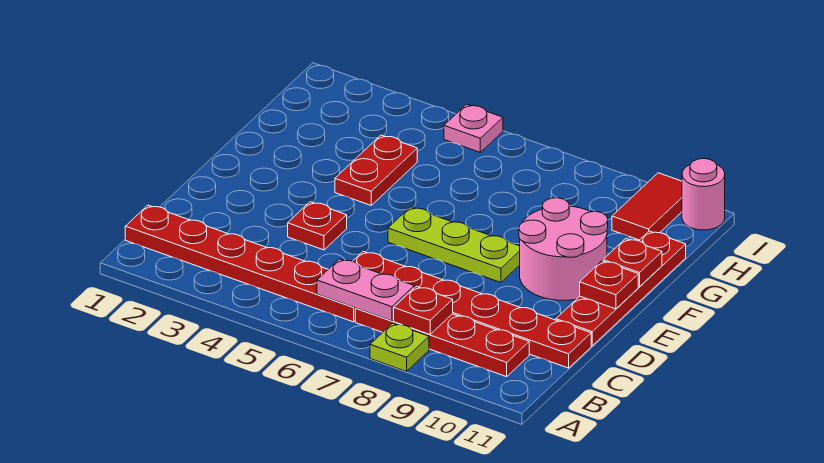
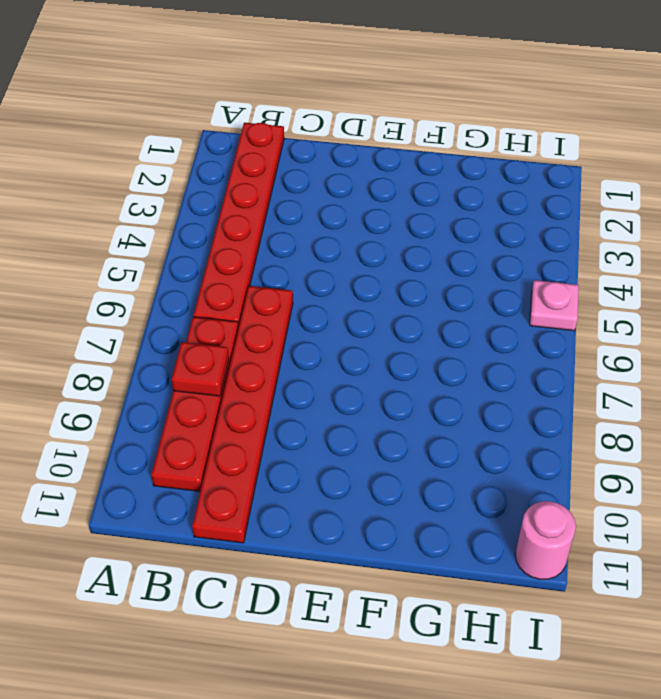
none -> lime 1x1 plate [370,323,429,371]
none -> red 1x1 plate [288,202,347,250]
none -> red 1x4 plate [556,231,686,346]

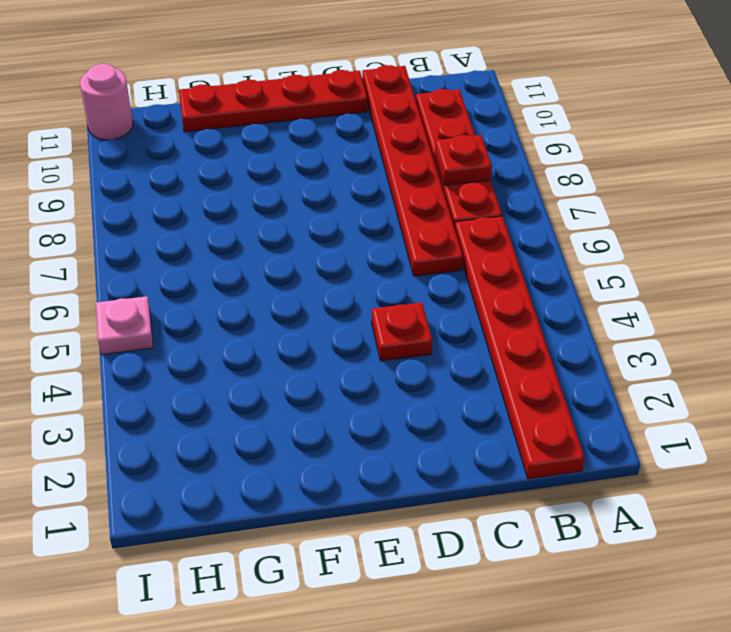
none -> lime 1x1 plate [370,323,429,371]
none -> lime 1x3 plate [388,207,520,282]
none -> pink 2x2 round brick [519,198,608,300]

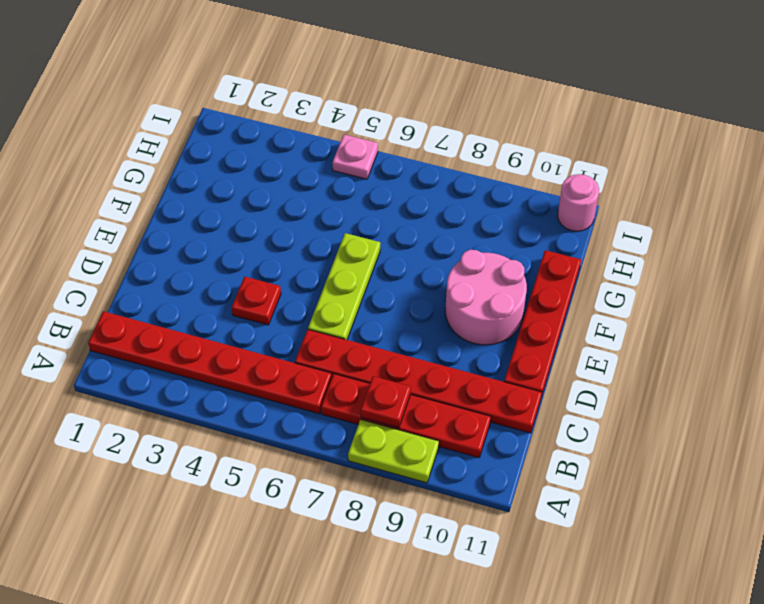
lime 1x2 plate [348,419,439,483] -> lime 1x1 plate [370,323,429,371]
lime 1x3 plate [308,233,380,340] -> lime 1x3 plate turned to [388,207,520,282]
none -> red 1x2 plate [335,135,417,205]
none -> red 1x2 tile [612,173,682,240]
none -> pink 1x2 plate [317,259,414,321]

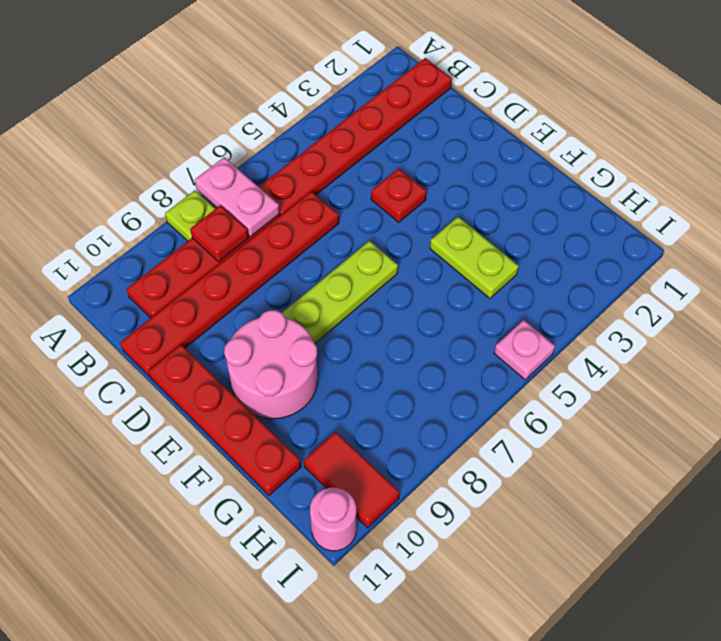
pink 1x2 plate [195,157,280,237] -> pink 1x2 plate turned to [317,259,414,321]
lime 1x2 plate [430,217,519,298] -> red 1x2 plate [335,135,417,205]
none -> red 1x1 plate [580,261,638,309]
none -> red 1x1 plate [603,239,662,287]

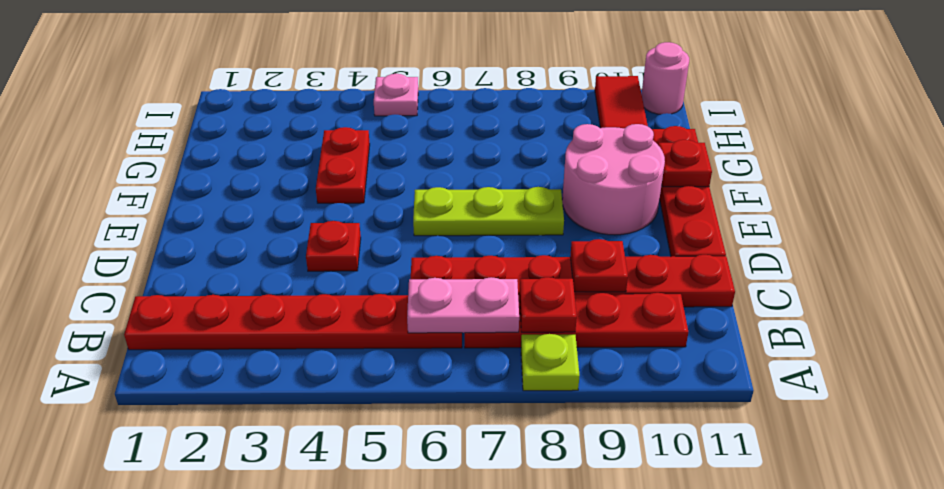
red 1x1 plate [570,239,628,292] -> red 1x1 plate moved to [580,261,638,309]

